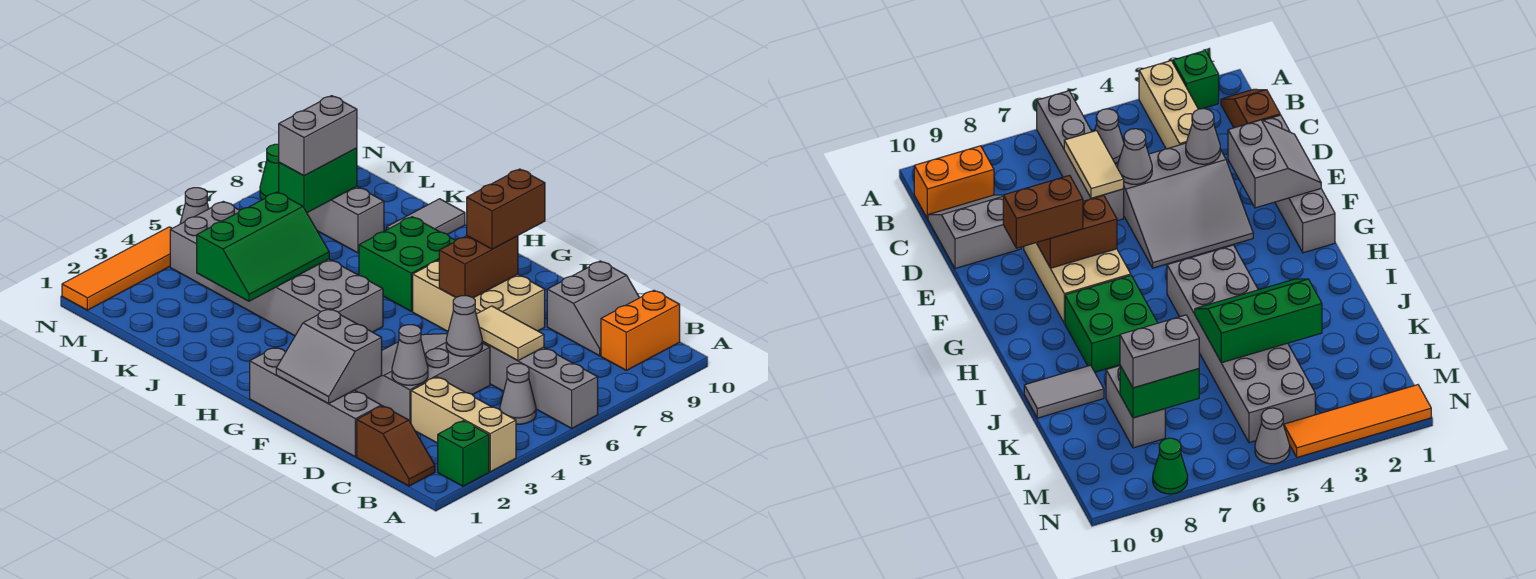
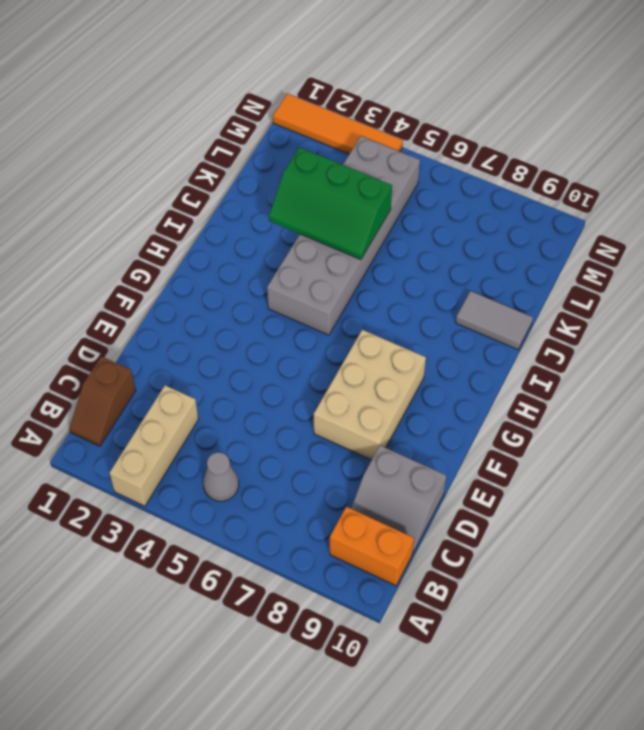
none -> green 1x1 brick [438,421,489,486]
none -> grey 1x4 brick [482,341,598,428]
none -> grey 1x4 brick [250,347,381,457]

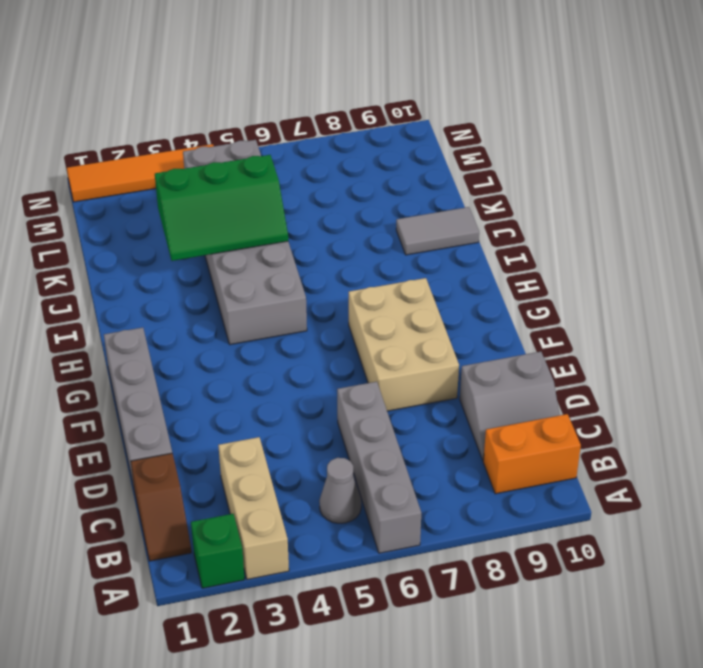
none -> grey 3x3 slope [355,334,490,423]
none -> green 2x2 brick [359,217,456,311]
none -> grey 1x2 brick [307,187,384,253]

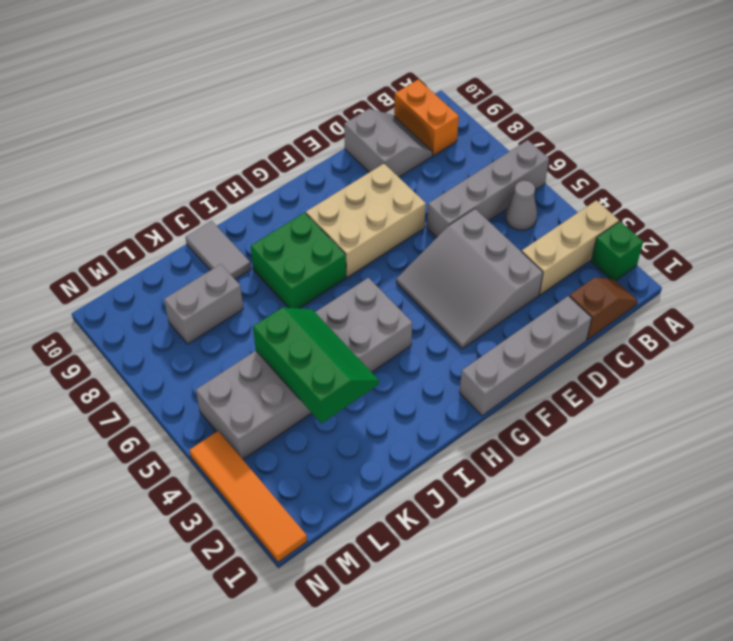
none -> grey 1x1 cone [180,188,209,224]
none -> green 1x1 cone [260,144,279,200]
none -> tan 1x2 tile [476,306,544,361]

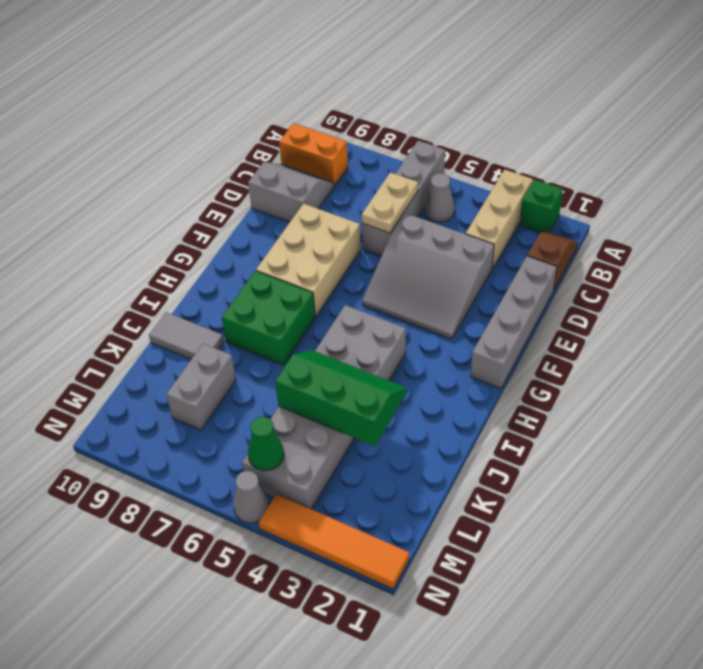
tan 1x2 plate [362,172,418,233] -> tan 1x2 tile [476,306,544,361]
green 1x1 cone [248,417,284,471] -> green 1x1 cone moved to [260,144,279,200]
none -> grey 1x1 cone [392,325,428,385]
none -> grey 1x1 cone [446,296,482,356]
none -> grey 2x2 slope [276,309,382,403]

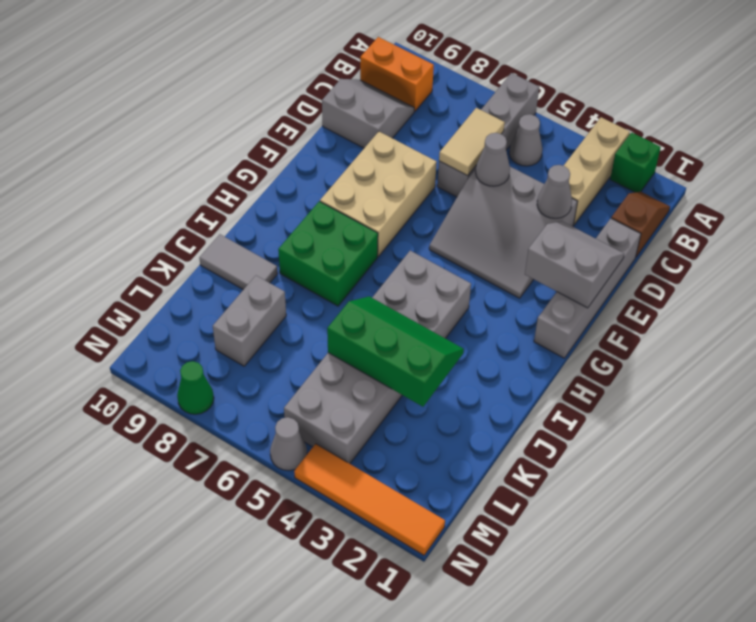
grey 2x2 slope [525,221,624,308] -> grey 2x2 slope turned to [276,309,382,403]
none -> brown 1x2 brick [439,236,518,298]
none -> green 1x2 brick [279,148,357,213]
none -> brown 1x2 brick [467,169,545,249]

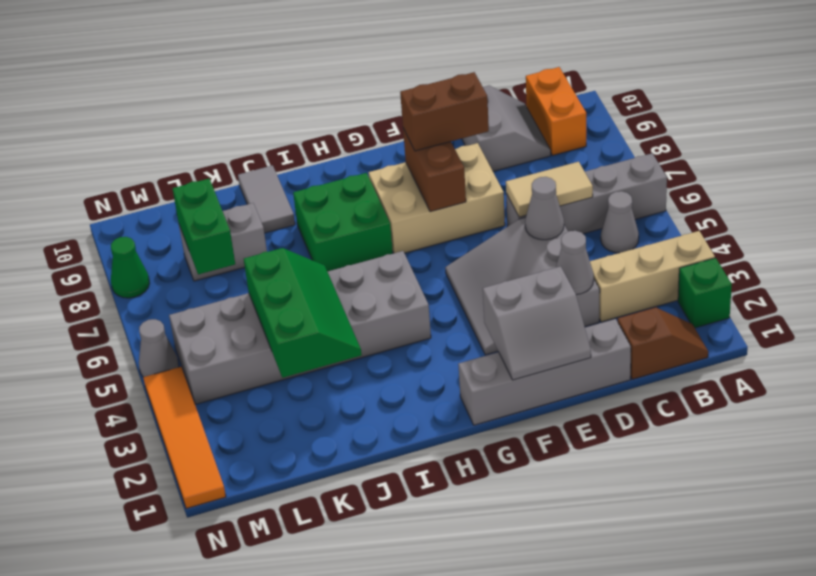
brown 1x2 brick [400,72,489,151] -> brown 1x2 brick turned to [467,169,545,249]
none -> grey 1x2 brick [279,96,357,176]

